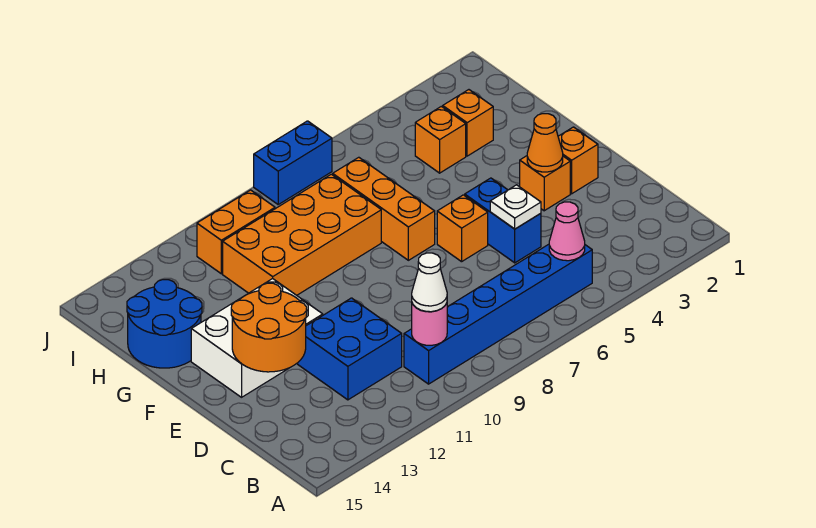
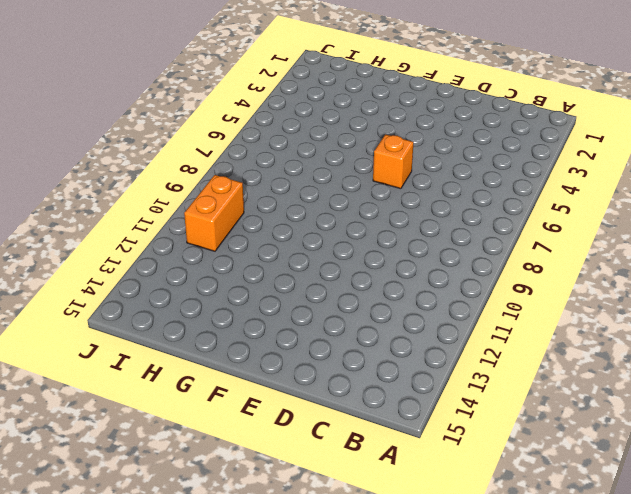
none -> blue 1x6 brick [404,244,592,384]
none -> blue 2x2 brick [298,298,402,400]
none -> blue 1x2 brick [465,178,541,263]

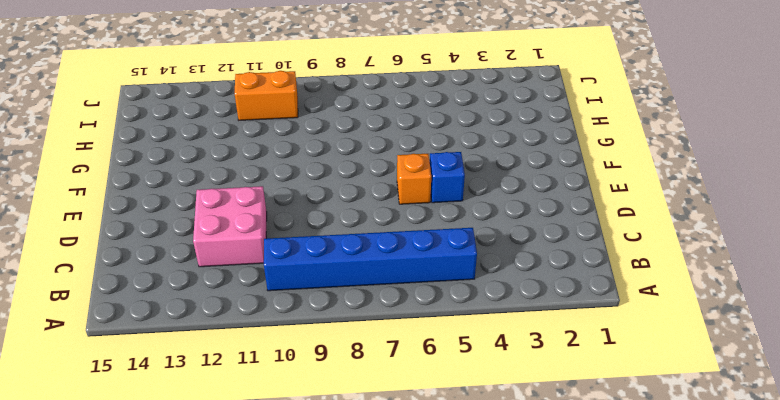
pink 2x2 brick [193,186,267,267] -> blue 2x2 brick [298,298,402,400]
blue 1x1 brick [430,152,465,203] -> blue 1x2 brick [465,178,541,263]
none -> orange 1x1 brick [558,127,598,194]
none -> orange 1x1 brick [520,156,570,211]
none -> white 2x3 brick [191,279,323,397]

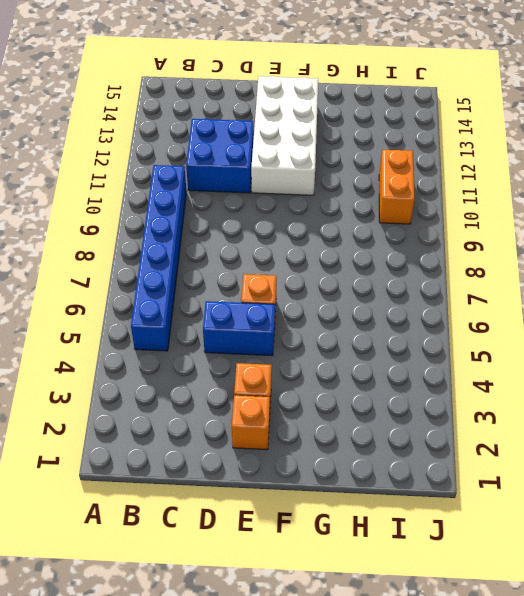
white 2x4 brick [251,76,318,195] -> white 2x3 brick [191,279,323,397]
none -> orange 1x3 brick [333,157,435,260]
none -> orange 2x4 brick [223,174,381,295]
none -> blue 2x2 round brick [127,280,202,368]

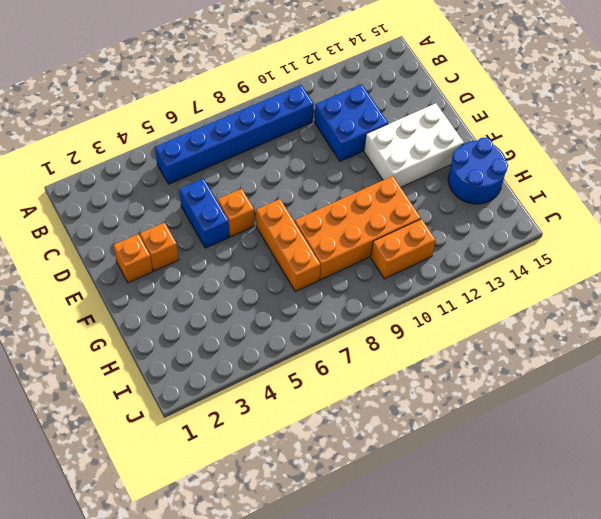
none -> orange 1x1 brick [443,90,493,156]
none -> orange 1x1 brick [415,106,466,173]
none -> blue 1x2 brick [254,121,332,204]

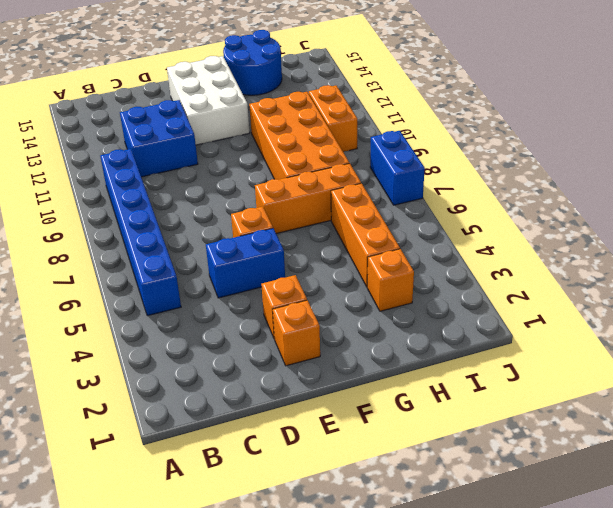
orange 1x3 brick [331,183,400,287] -> orange 1x1 brick [415,106,466,173]
none -> pink 1x1 cone [549,202,585,261]
none -> pink 1x1 round brick [412,303,447,345]
none -> white 1x1 plate [490,185,541,229]

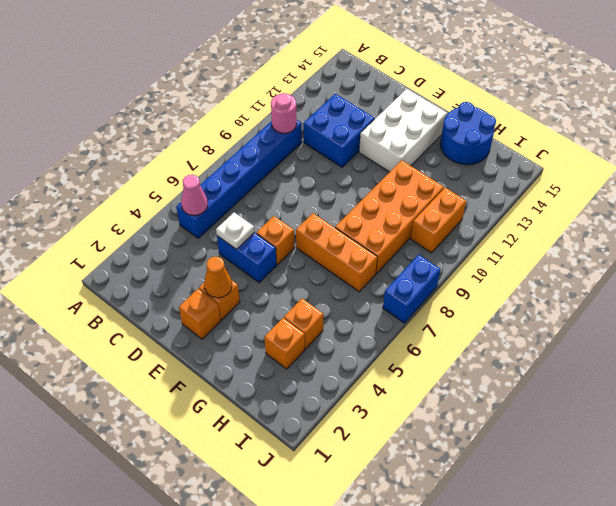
none -> orange 2x2 round brick [231,283,307,372]
none -> white 1x1 cone [412,253,447,312]

